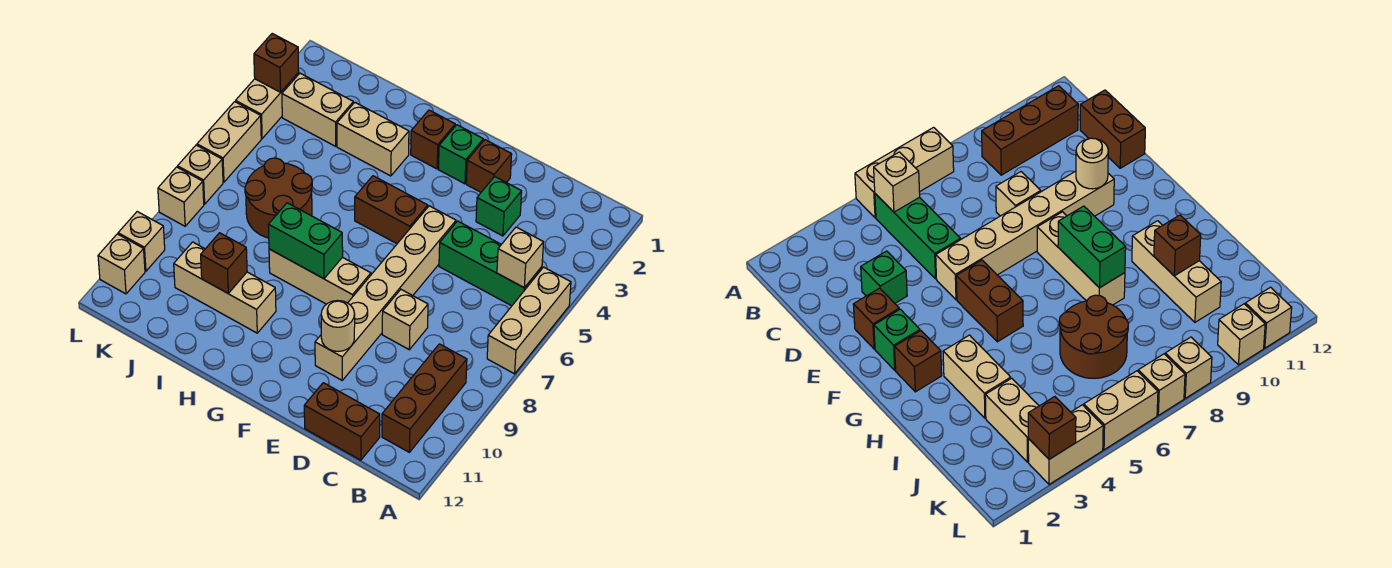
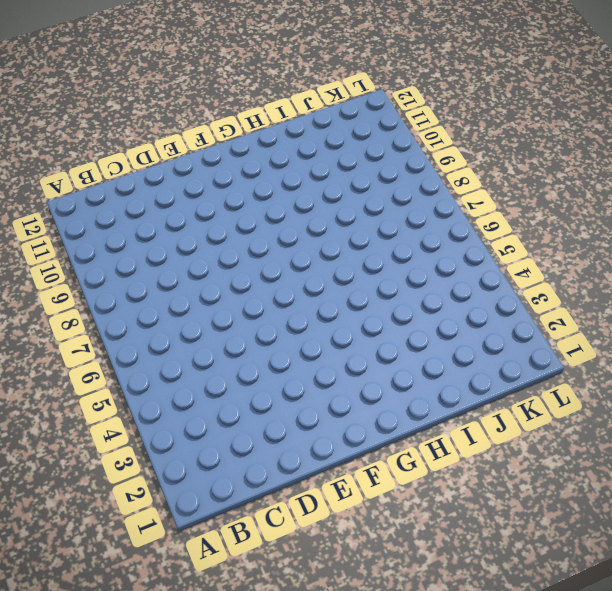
none -> tan 1x3 brick [487,267,571,374]
none -> green 1x3 brick [439,221,542,306]
none -> brown 1x3 brick [382,344,467,452]

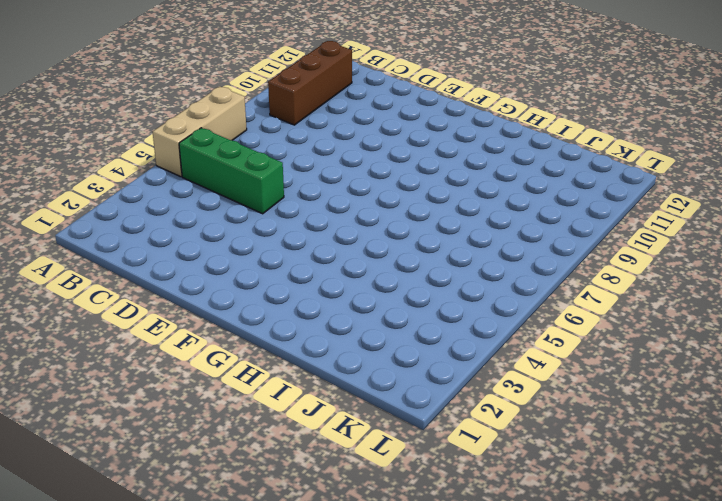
none -> brown 1x2 brick [304,383,380,460]
none -> green 1x1 brick [476,177,522,236]
none -> tan 1x1 brick [382,290,428,350]

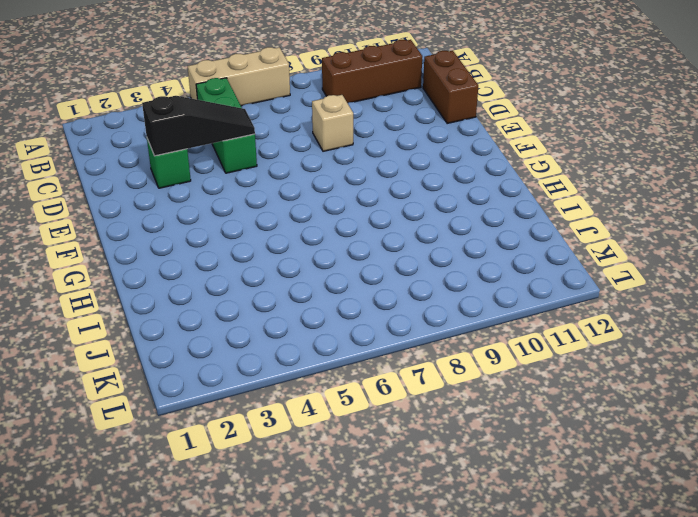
black 1x3 slope [142,96,255,156] -> none
none -> brown 1x1 brick [466,140,512,192]
none -> tan 1x6 brick [315,206,456,380]
none -> green 1x1 brick [438,125,483,184]

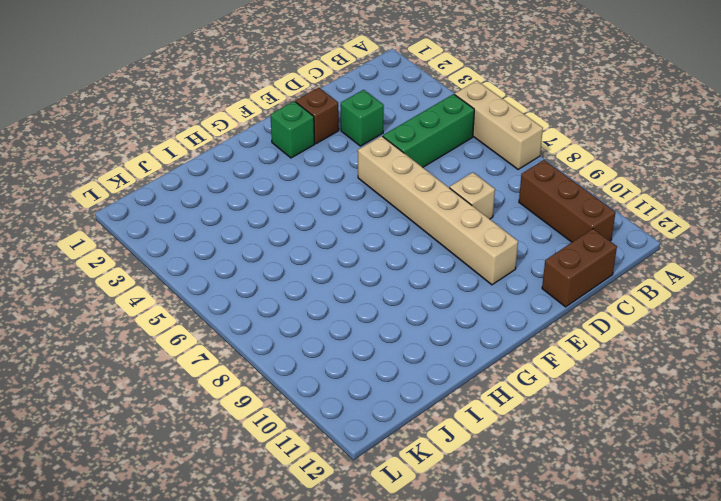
none -> brown 1x2 brick [355,176,428,244]
none -> tan 1x3 brick [269,249,371,304]
none -> brown 1x1 brick [411,110,455,169]

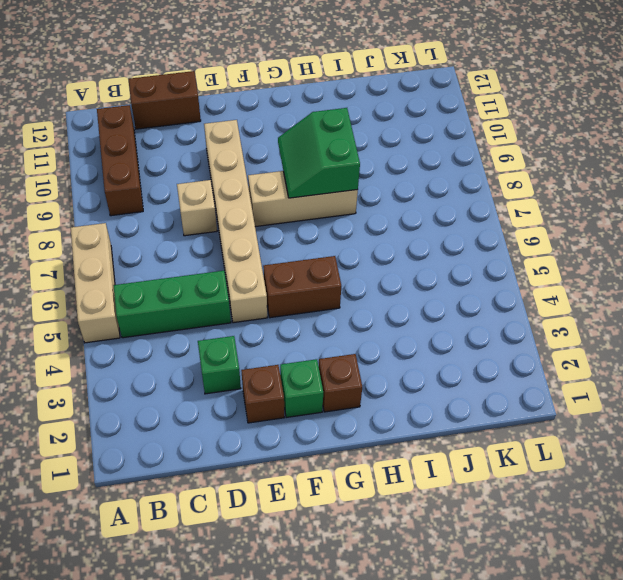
green 2x2 slope [278,108,360,198] -> green 1x2 brick [268,203,343,279]
none -> tan 1x2 brick [337,103,409,176]
none -> tan 1x3 brick [174,242,276,333]
none -> brown 2x2 round brick [245,158,312,238]

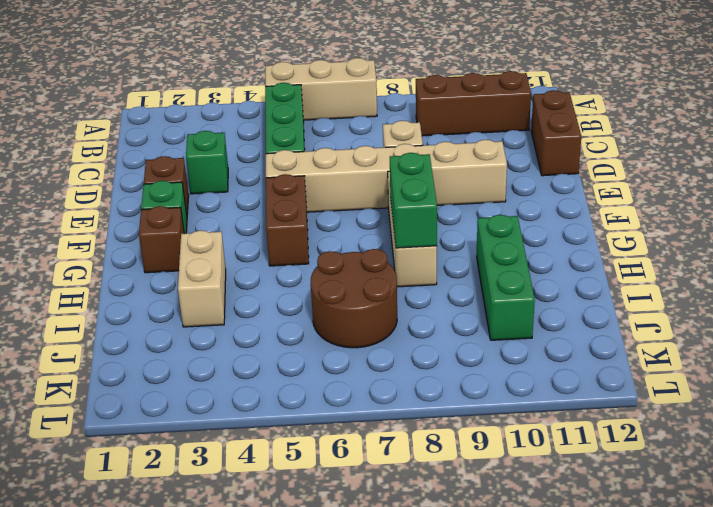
green 1x3 brick [477,215,535,340] -> tan 1x3 brick [174,242,276,333]
none -> tan 1x2 brick [282,73,353,146]
none -> tan 1x2 brick [236,73,299,139]
none -> tan 1x2 brick [197,102,261,182]

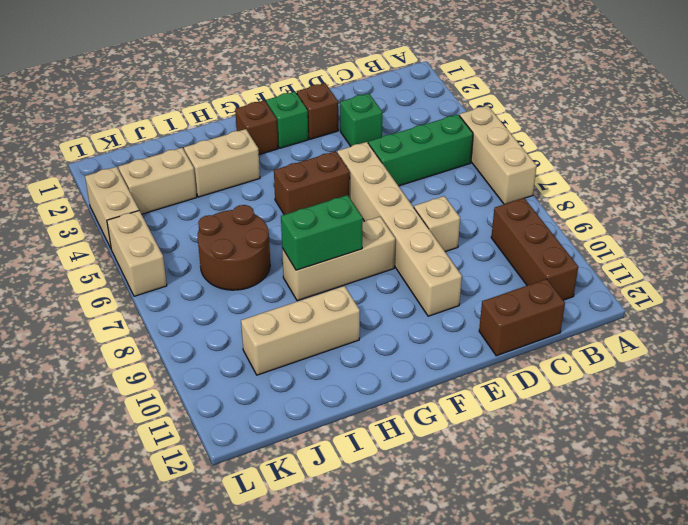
none -> tan 1x1 brick [178,145,223,204]
none -> tan 1x1 brick [158,167,204,226]
none -> tan 1x1 brick [118,212,165,271]

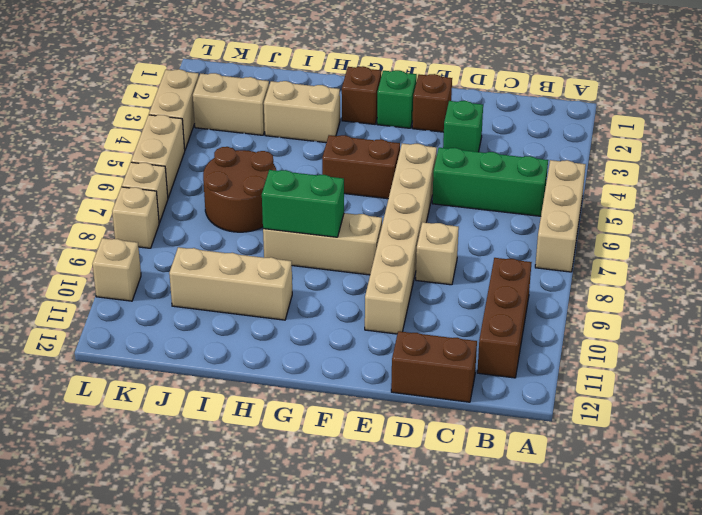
none -> tan 1x1 brick [98,234,145,294]
none -> tan 1x1 brick [497,227,543,288]
none -> tan 1x1 round brick [321,300,355,351]

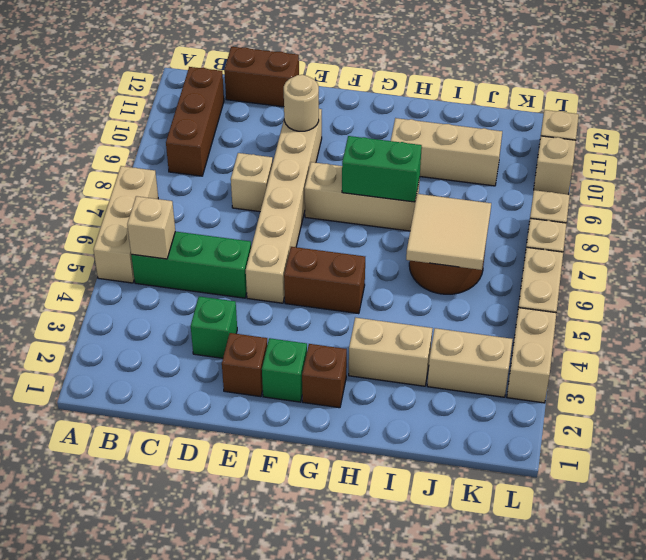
tan 2x2 tile [406,194,491,270] -> none
none -> brown 1x1 brick [201,233,247,293]
none -> brown 1x1 brick [254,34,299,92]

